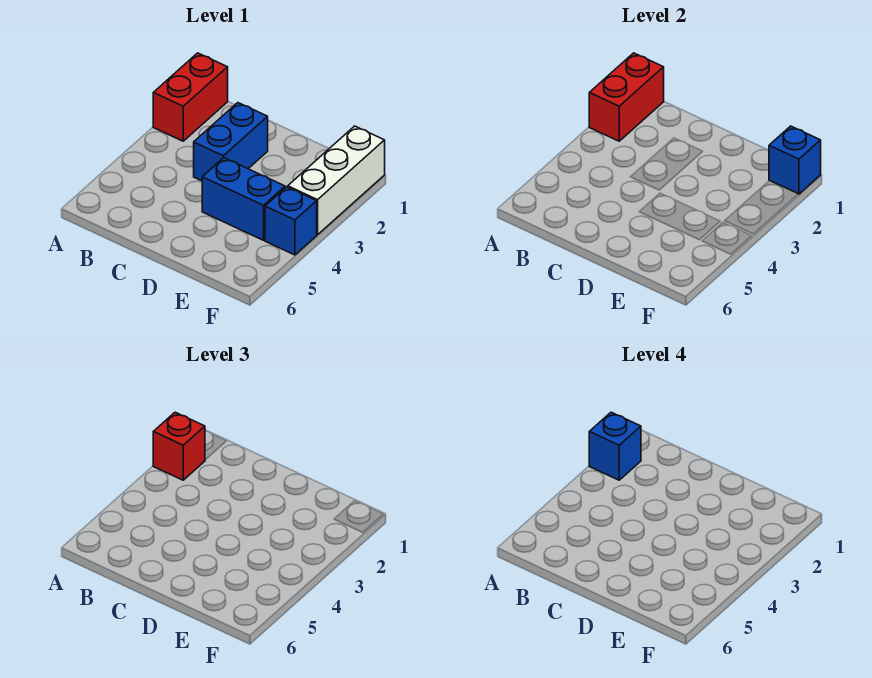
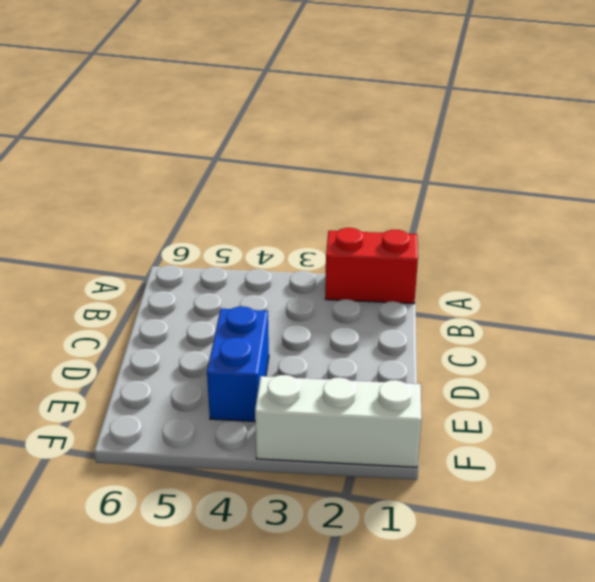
none -> blue 1x2 brick [194,103,268,181]
none -> blue 1x1 brick [265,187,317,255]

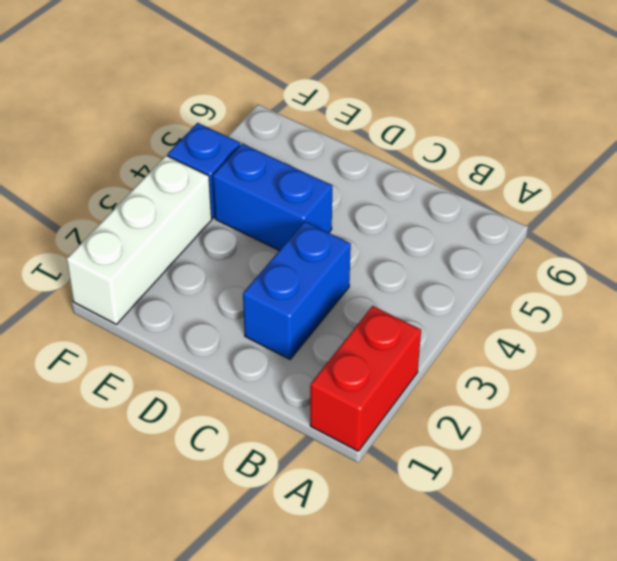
none -> red 1x2 brick [589,53,664,141]
none -> blue 1x1 brick [769,126,821,194]

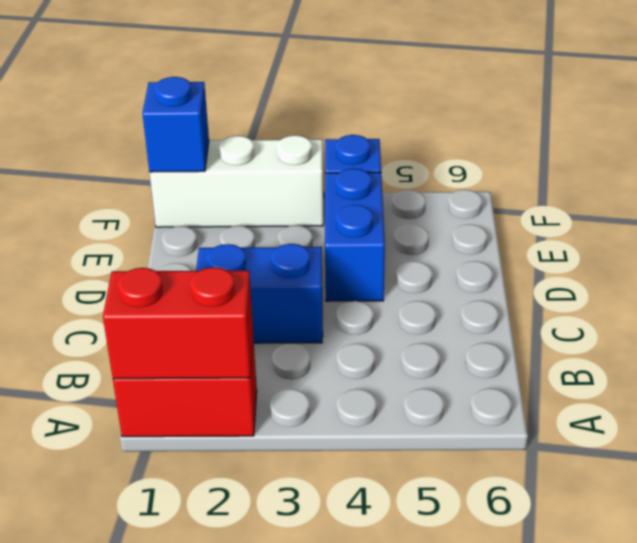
none -> red 1x1 brick [153,412,205,480]
none -> blue 1x1 brick [589,412,641,480]

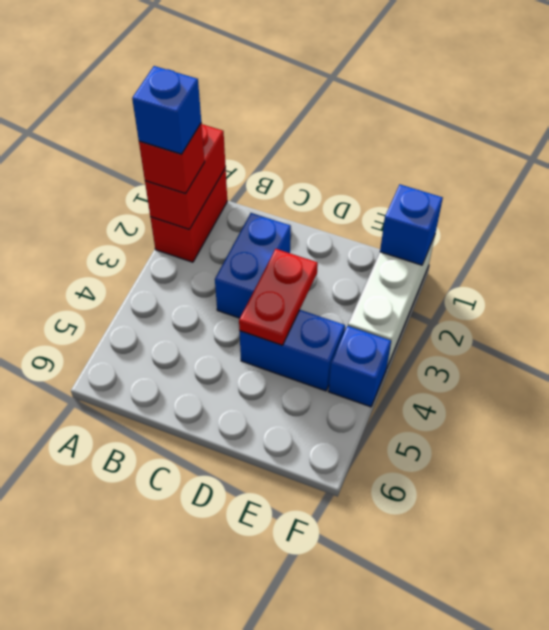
red 1x2 plate [239,249,318,345] -> none

